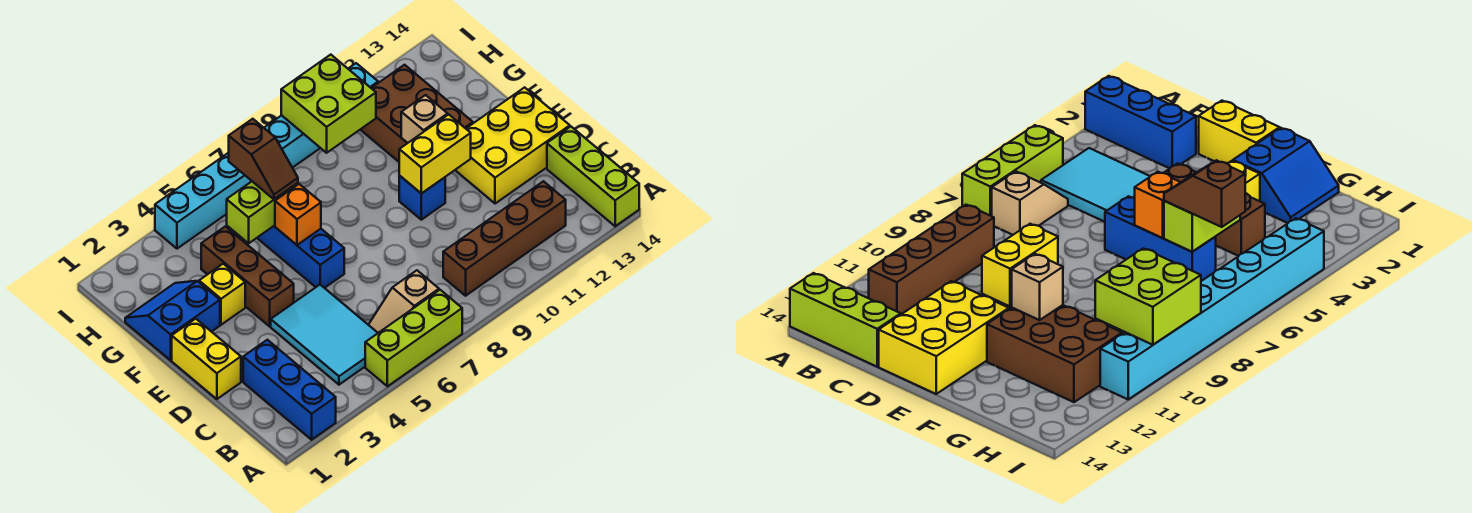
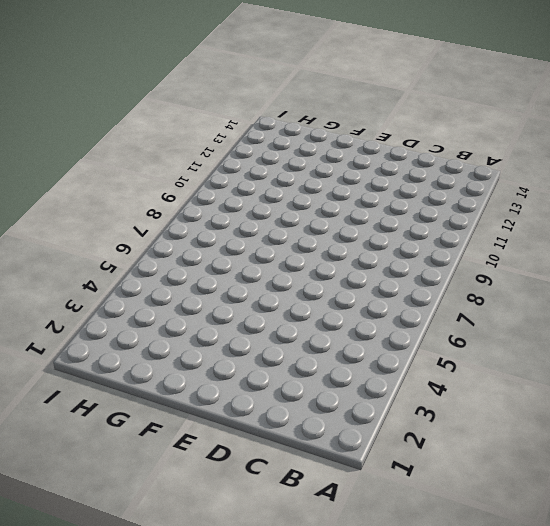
none -> blue 1x3 brick [243,340,336,440]
none -> lime 1x3 brick [365,290,462,386]
none -> lime 1x3 brick [547,126,639,226]

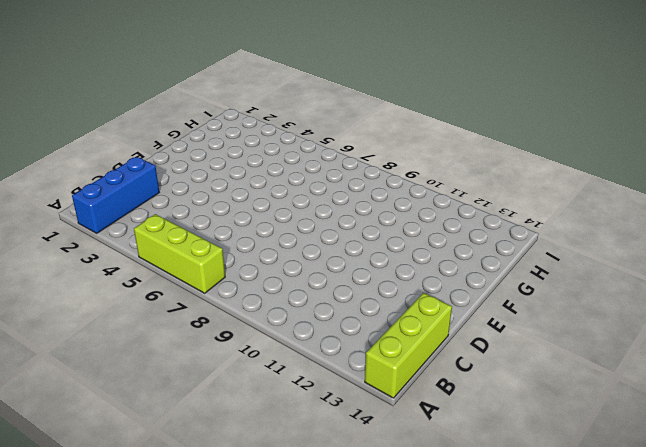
none -> cyan 2x3 tile [271,285,378,385]
none -> tan 1x2 slope [369,270,439,333]
none -> brown 1x4 brick [443,181,566,296]

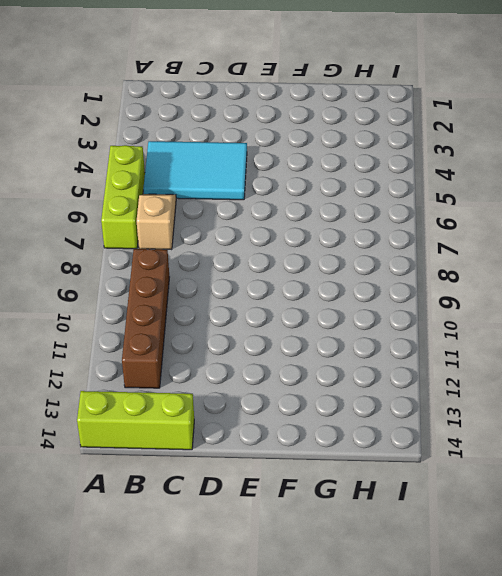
none -> blue 1x3 brick [243,340,336,440]
none -> yellow 1x2 brick [172,319,241,399]
none -> yellow 2x3 brick [455,87,570,204]

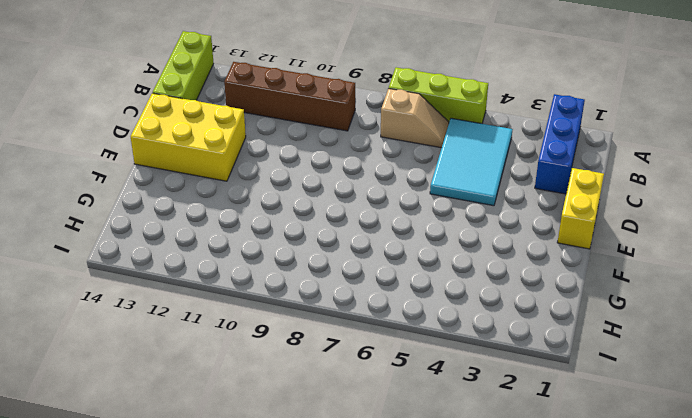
none -> brown 1x3 brick [201,226,294,326]
none -> blue 1x3 brick [257,225,344,288]
none -> blue 1x1 brick [399,176,445,220]

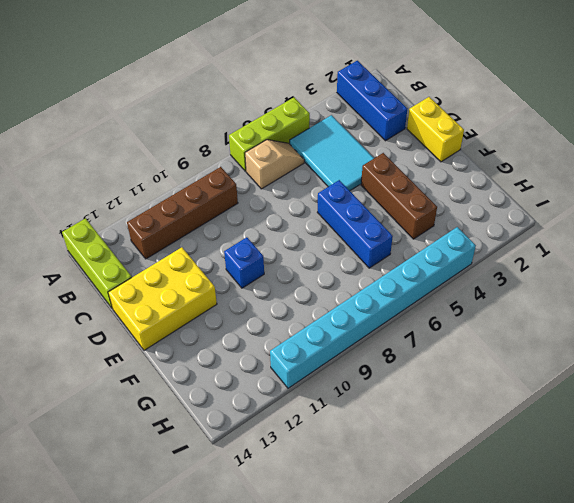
none -> blue 2x2 slope [125,281,220,360]
none -> yellow 1x1 brick [199,264,245,325]
none -> brown 2x3 brick [360,65,473,162]

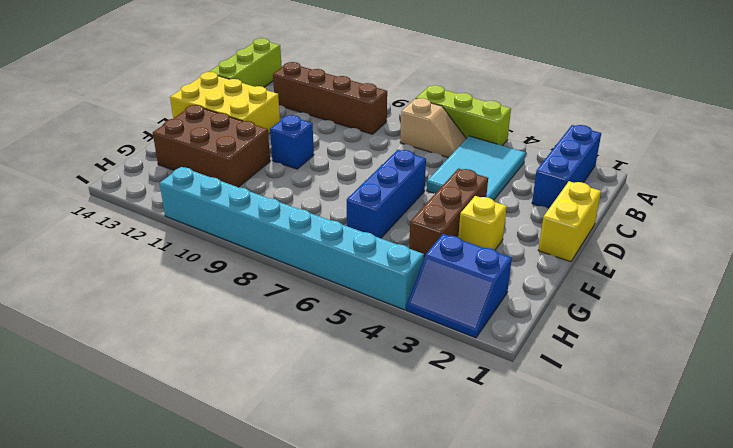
brown 2x3 brick [153,105,270,187] -> brown 2x3 brick turned to [360,65,473,162]
blue 2x2 slope [407,234,512,338] -> blue 2x2 slope moved to [125,281,220,360]
none -> yellow 1x2 brick [399,114,471,194]
none -> orange 1x1 brick [275,184,321,245]
none -> tan 1x1 brick [401,95,448,143]

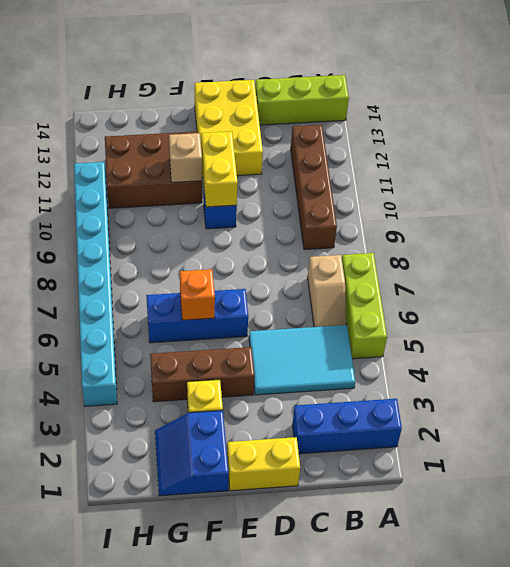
none -> lime 1x2 brick [227,182,298,243]
none -> lime 2x2 brick [281,55,376,153]
none -> brown 1x2 slope [229,119,298,199]

